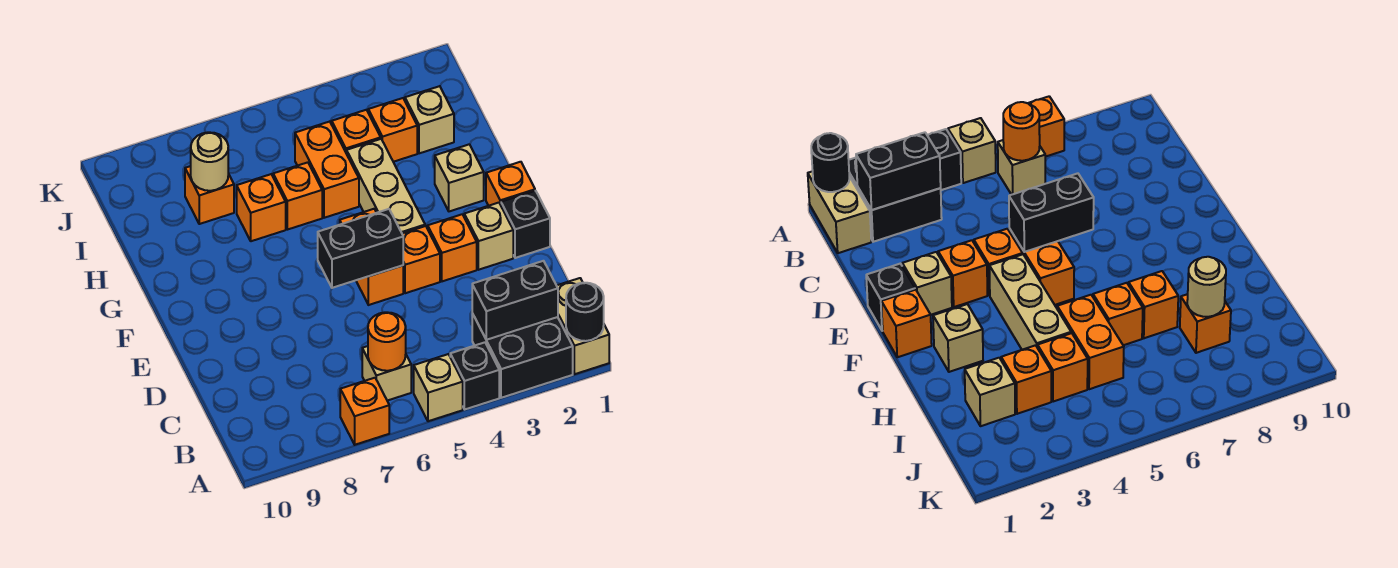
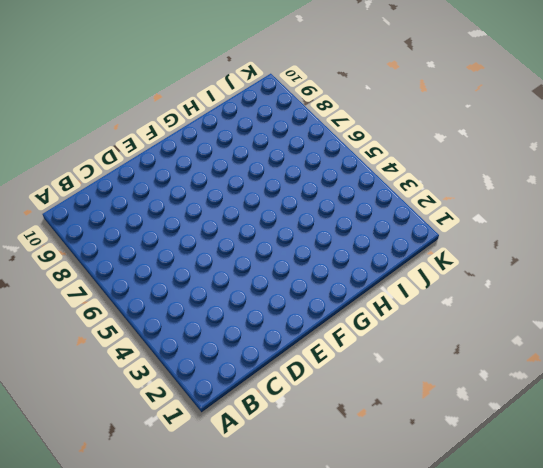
none -> tan 1x2 brick [557,278,609,374]
none -> black 2x2 brick [472,314,573,398]
none -> black 1x1 brick [450,342,499,409]

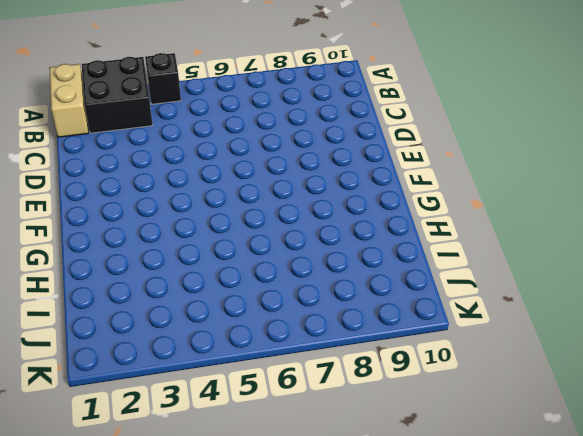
none -> tan 1x1 brick [414,354,463,421]
none -> orange 1x1 brick [340,378,389,445]
none -> tan 1x1 brick [362,346,411,401]

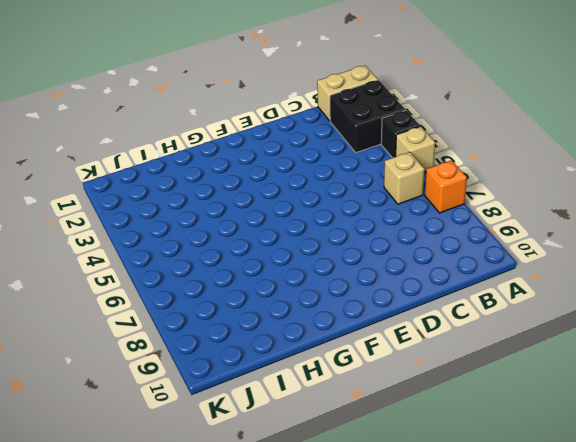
none -> black 1x1 brick [501,191,550,258]
none -> tan 1x1 brick [464,203,513,270]
none -> orange 1x1 brick [428,214,477,281]

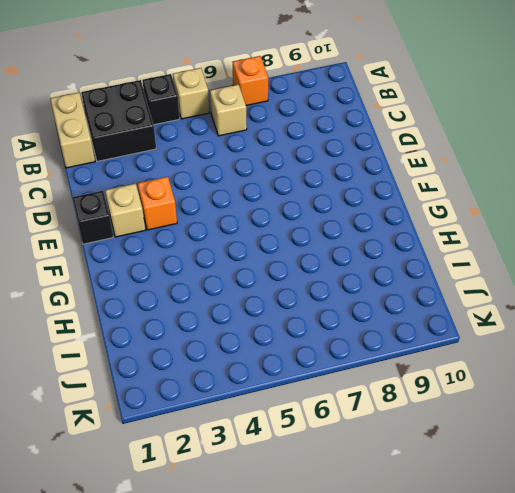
none -> orange 1x1 brick [402,226,440,293]
none -> orange 1x2 brick [340,209,403,305]
none -> orange 1x1 brick [486,162,535,206]

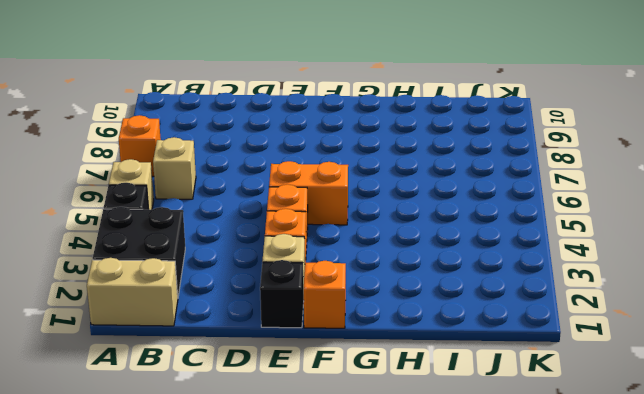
none -> tan 1x3 brick [347,139,425,233]
none -> tan 1x1 brick [435,144,484,211]
none -> orange 1x2 brick [295,122,359,218]

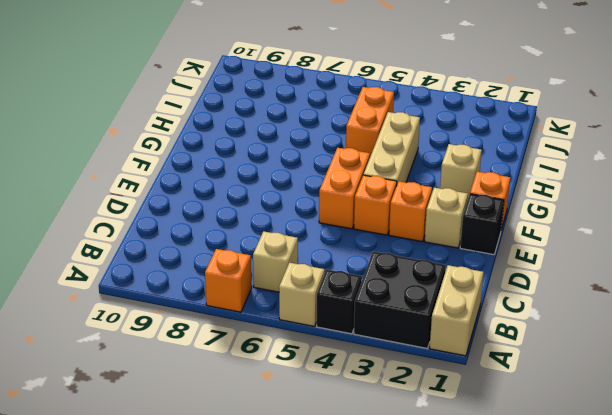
none -> orange 1x1 brick [273,162,322,230]
none -> orange 1x1 brick [237,174,286,241]
none -> tan 1x1 brick [405,86,454,153]

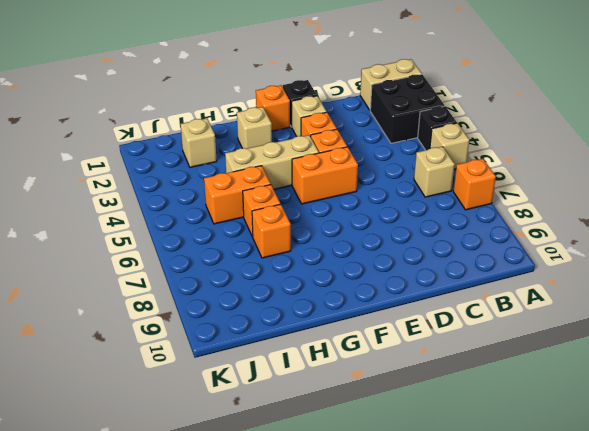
none -> orange 1x1 brick [368,98,417,162]
none -> orange 1x1 brick [332,110,381,154]
none -> orange 1x1 brick [185,166,234,224]

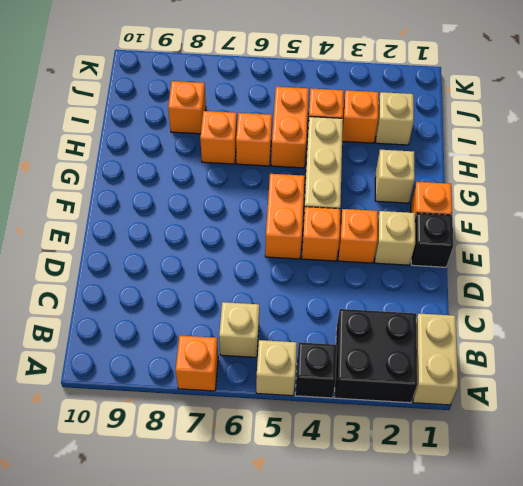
none -> black 1x1 round brick [566,283,604,341]
none -> black 1x2 brick [472,261,558,340]
none -> orange 1x1 round brick [368,312,406,371]

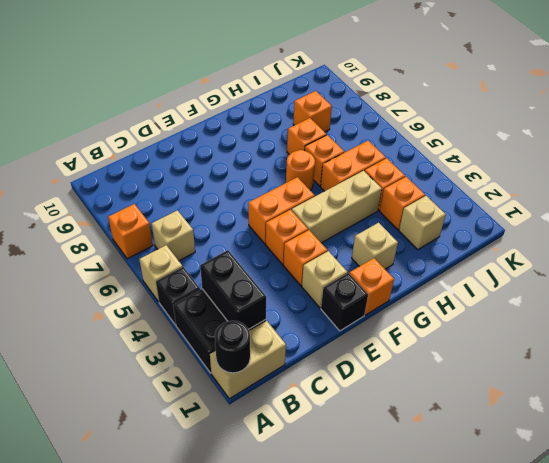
orange 1x1 round brick [286,150,315,191] -> orange 1x1 round brick moved to [368,312,406,371]
none -> black 1x2 brick [318,209,403,288]
none -> tan 1x1 round brick [191,132,228,191]

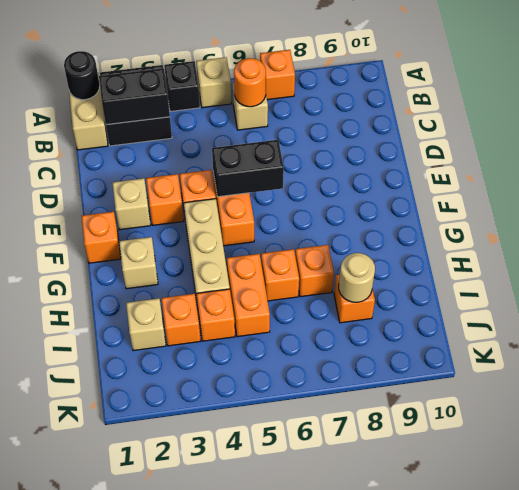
none -> black 1x1 brick [501,191,550,258]

